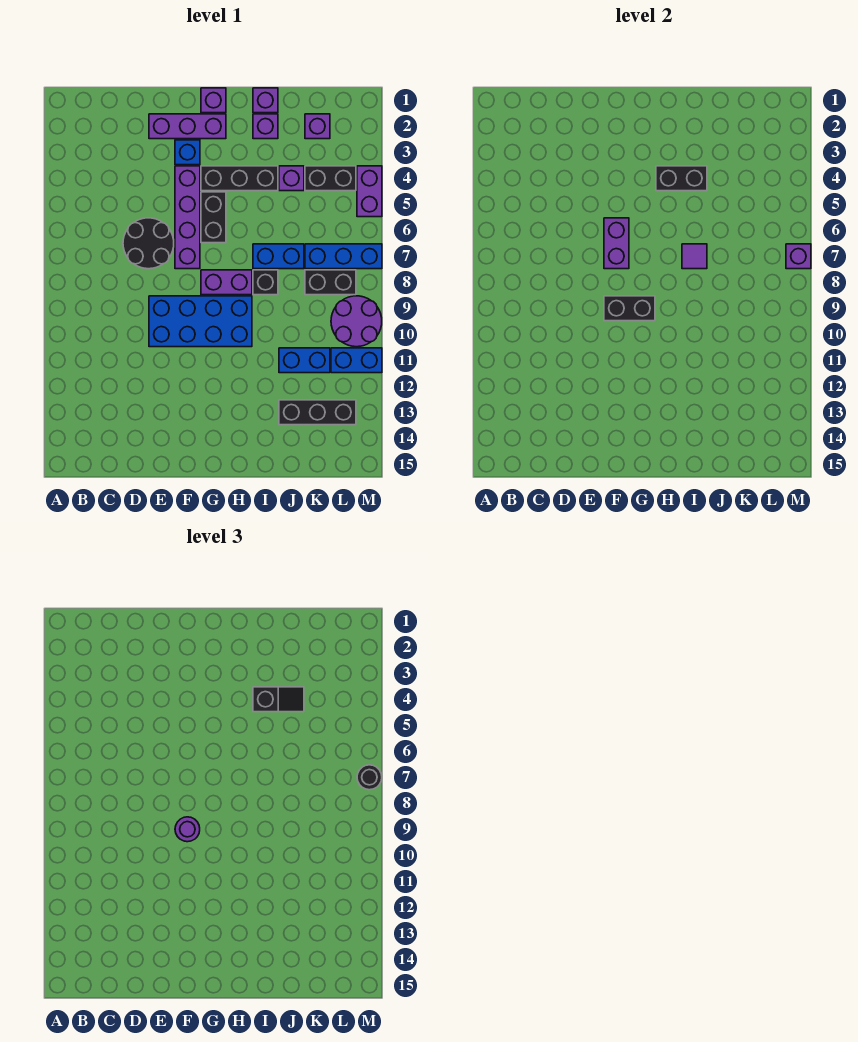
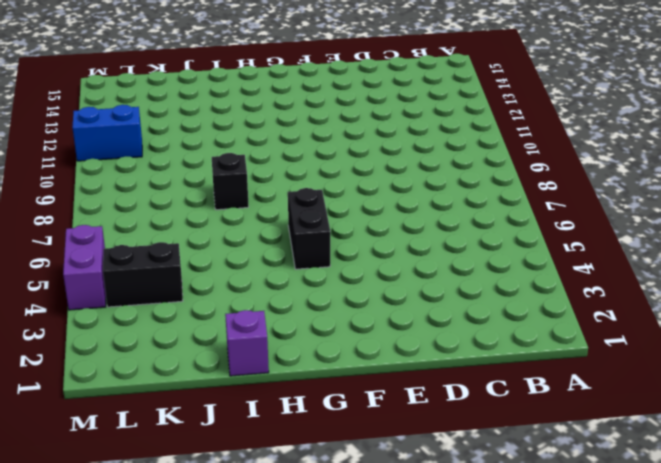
none -> black 2x2 round brick [123,218,174,269]
none -> purple 1x3 brick [149,114,226,139]
none -> blue 2x4 brick [149,296,252,347]
none -> blue 1x1 brick [175,140,200,165]

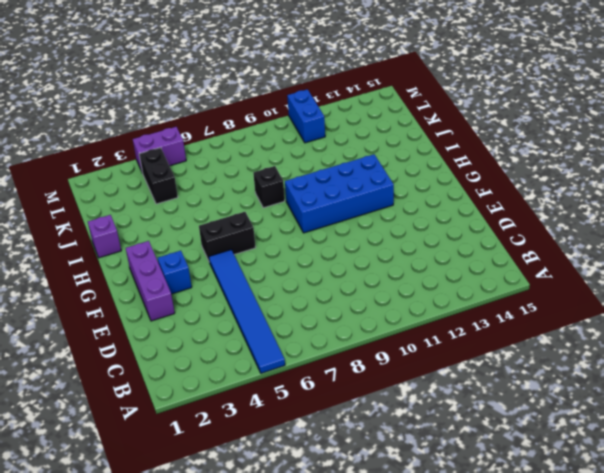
blue 1x6 tile [209,250,285,373] -> purple 1x4 brick [175,166,200,269]
blue 2x4 brick [285,154,394,233] -> blue 2x4 brick turned to [149,296,252,347]
none -> black 2x2 round brick [123,218,174,269]
none -> purple 1x1 brick [201,88,226,113]
none -> black 1x3 brick [201,166,278,191]
none -> purple 1x2 brick [201,270,252,295]

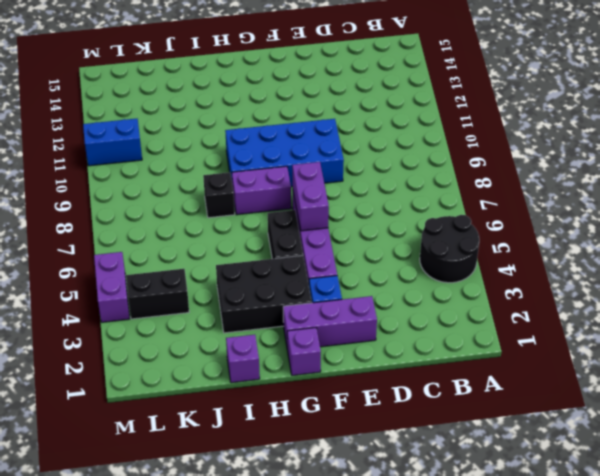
black 2x2 round brick [420,215,479,283] -> black 2x2 round brick moved to [123,218,174,269]
black 2x3 brick [216,255,312,333] -> black 1x3 brick [201,166,278,191]
none -> purple 1x1 brick [253,114,278,139]
none -> blue 1x2 brick [253,244,304,269]
none -> purple 1x1 brick [279,166,304,191]
none -> blue 1x2 brick [279,348,330,373]

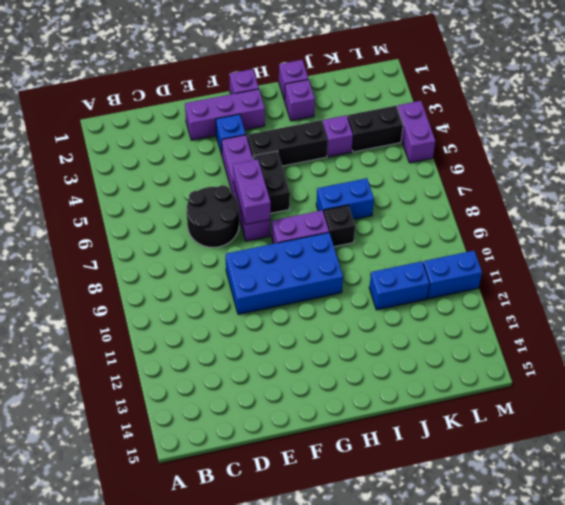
none -> black 1x3 brick [279,400,356,425]
none -> purple 1x1 brick [305,114,330,139]
none -> blue 1x3 brick [305,244,382,269]
none -> black 1x2 brick [305,270,356,295]

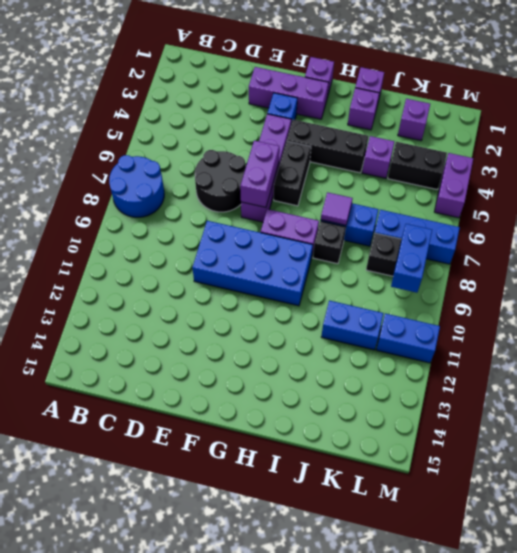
blue 2x2 round brick [109,155,164,217] -> none
blue 1x2 brick [391,224,432,293] -> none
none -> black 1x3 brick [279,400,356,425]
none -> purple 2x2 round brick [331,296,382,347]
none -> black 1x2 brick [604,296,655,321]
none -> black 1x2 brick [656,166,707,191]

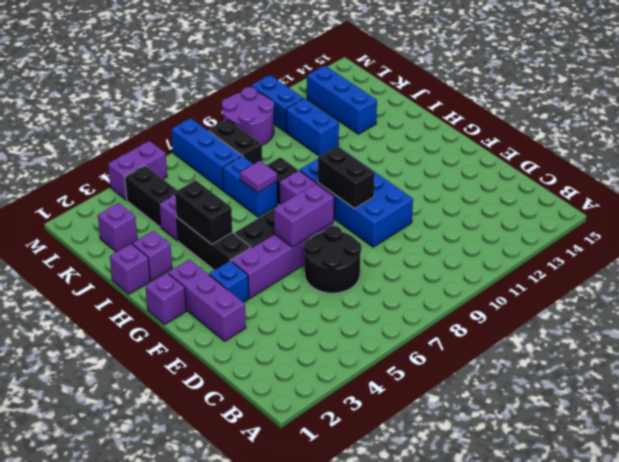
blue 1x3 brick [307,66,377,134] -> black 1x3 brick [279,400,356,425]
none -> purple 1x1 brick [786,244,811,269]
none -> purple 1x1 round brick [175,817,200,842]
none -> black 1x2 slope [253,687,304,712]
none -> black 1x1 round brick [357,765,382,790]

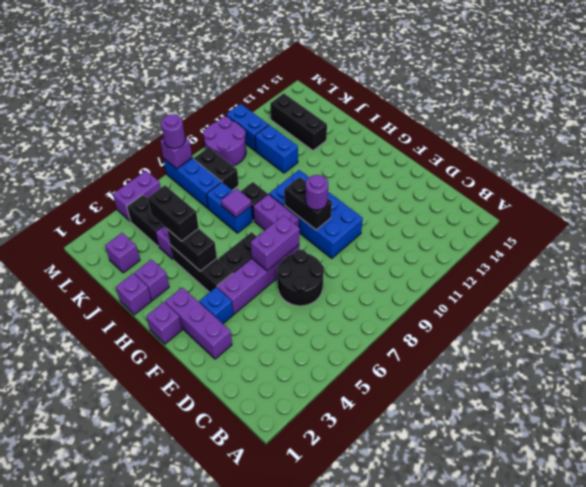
black 1x2 brick [148,185,199,241] -> black 1x2 slope [253,687,304,712]
purple 1x1 round brick [161,114,185,148] -> black 1x1 round brick [357,765,382,790]

